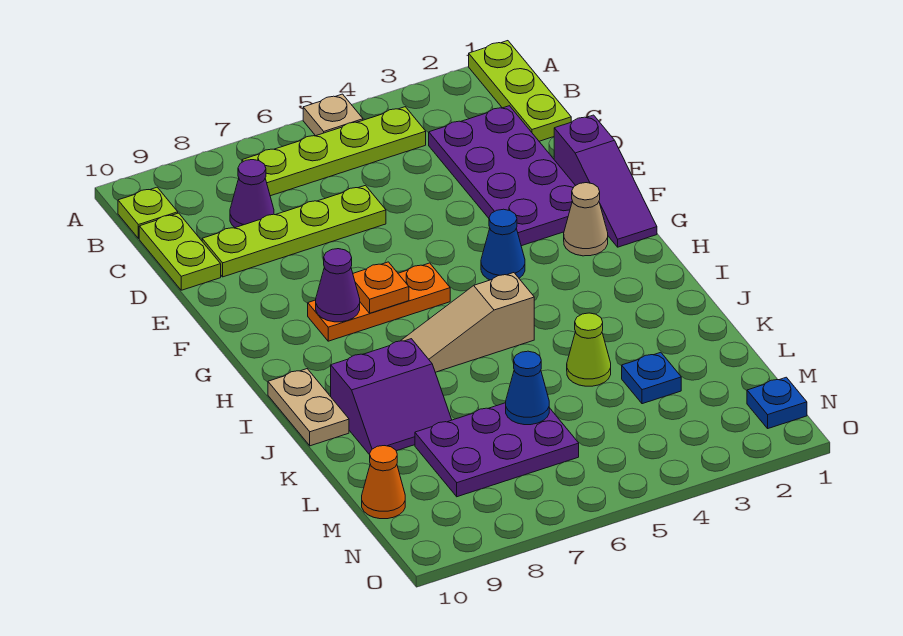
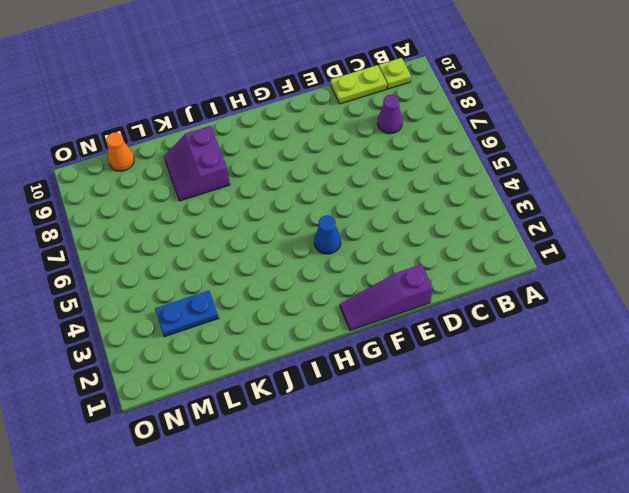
blue 1x2 plate [155,290,219,337] -> blue 1x1 plate [622,352,681,404]
none -> lime 1x3 plate [469,41,571,141]
none -> tan 1x1 plate [303,94,363,136]
none -> lime 1x4 plate [242,107,426,196]

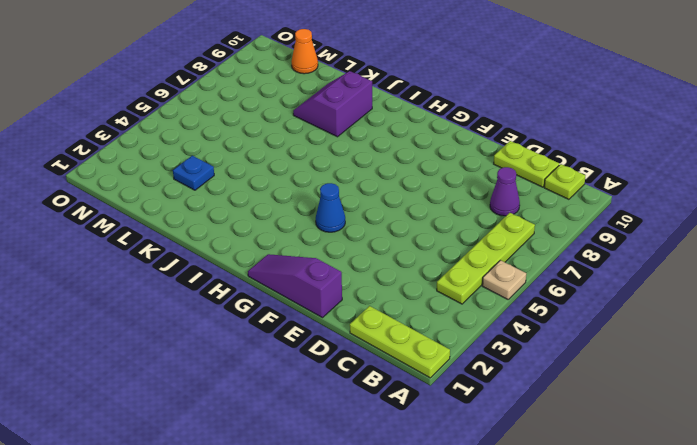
none -> purple 2x4 plate [429,106,576,246]
none -> lime 1x4 plate [202,185,386,277]
none -> tan 1x1 cone [564,183,608,256]

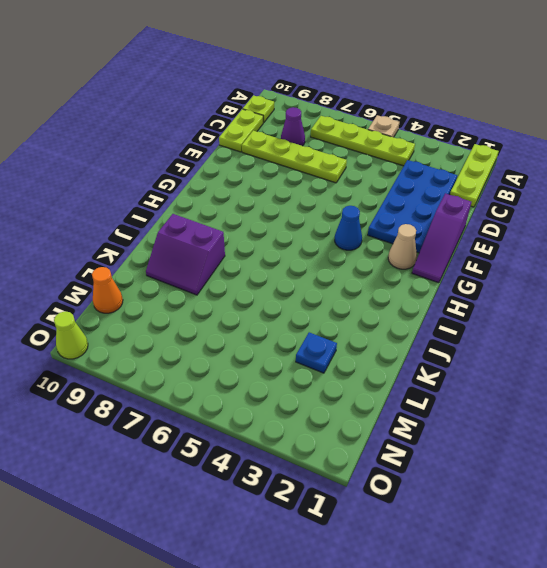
blue 2x4 plate [368,160,457,253] -> purple 2x4 plate [429,106,576,246]
lime 1x1 cone [54,312,88,359] -> lime 1x1 cone moved to [567,313,611,386]
none -> orange 1x3 plate [308,263,450,341]
none -> tan 1x3 slope [401,273,534,372]
none -> tan 1x2 plate [268,369,349,446]

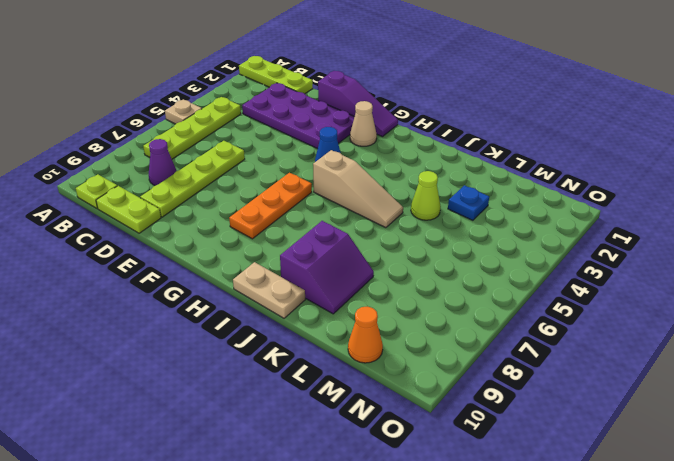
tan 1x3 slope [313,150,403,228] -> tan 1x3 slope turned to [401,273,534,372]
none -> purple 2x3 plate [415,403,579,497]
none -> blue 1x1 plate [747,377,807,428]
none -> orange 1x1 plate [353,262,409,313]

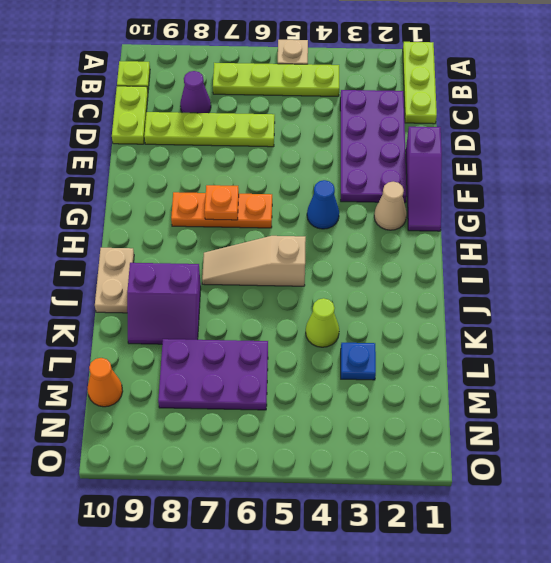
none -> blue 1x1 plate [747,377,807,428]
none -> purple 1x1 cone [316,249,360,322]
none -> blue 1x1 cone [506,351,549,425]

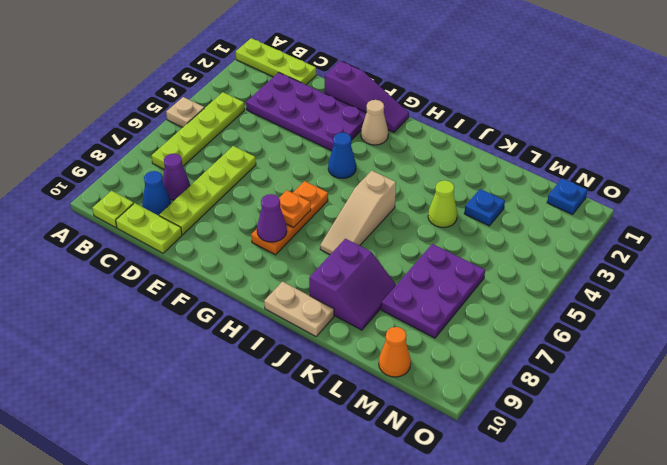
blue 1x1 cone [142,171,171,216] -> blue 1x1 cone moved to [506,351,549,425]

